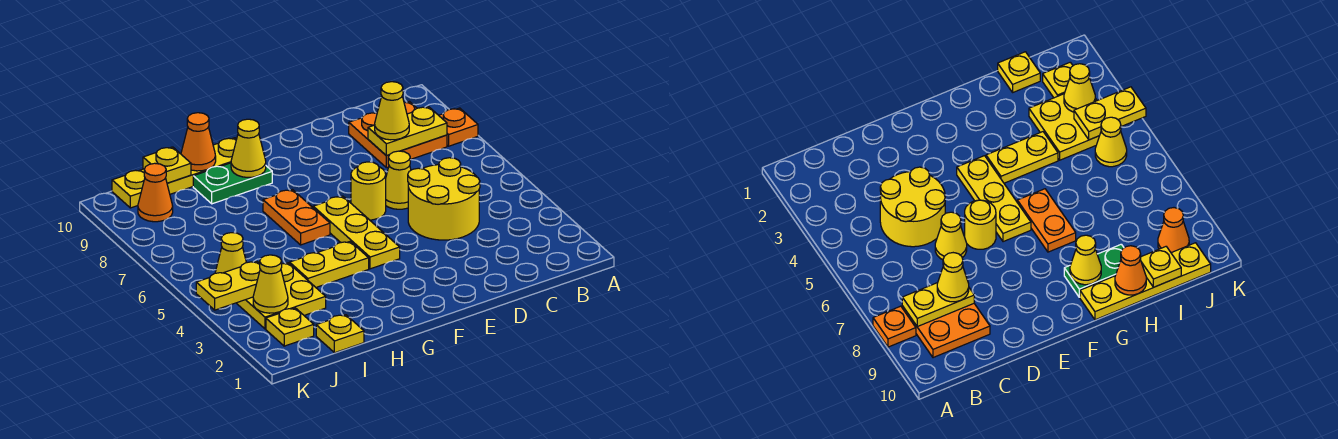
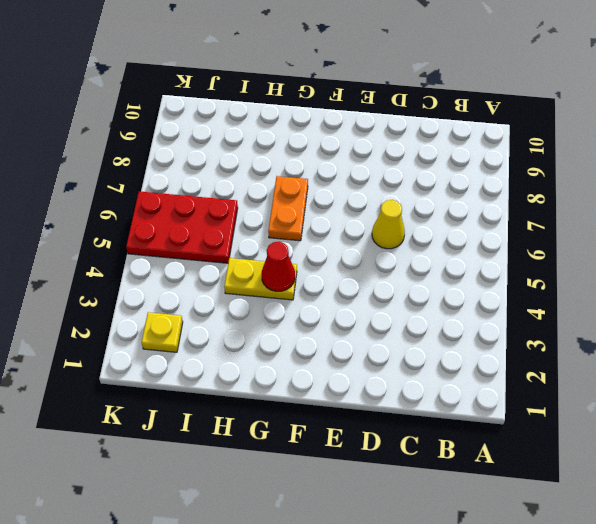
red 1x1 cone [262,242,295,291] -> none
red 2x3 plate [126,191,238,263] -> yellow 1x1 cone [215,233,246,273]
none -> orange 1x1 plate [439,108,478,146]
none -> orange 2x2 plate [349,102,447,168]
none -> yellow 2x2 round brick [408,158,480,240]

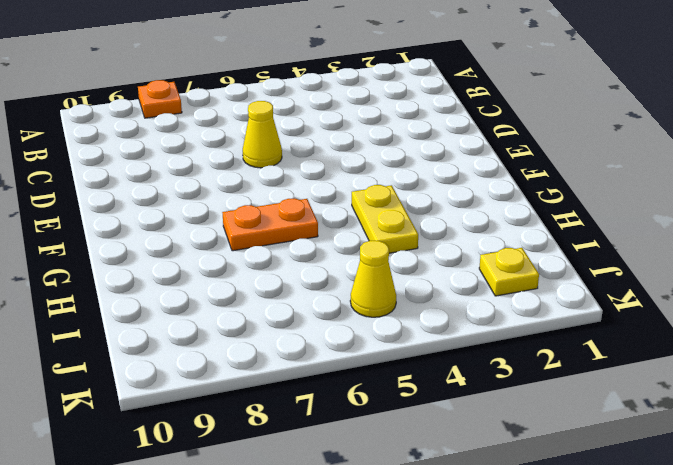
none -> orange 2x2 plate [349,102,447,168]
none -> yellow 2x2 round brick [408,158,480,240]
none -> yellow 1x1 round brick [351,162,386,220]

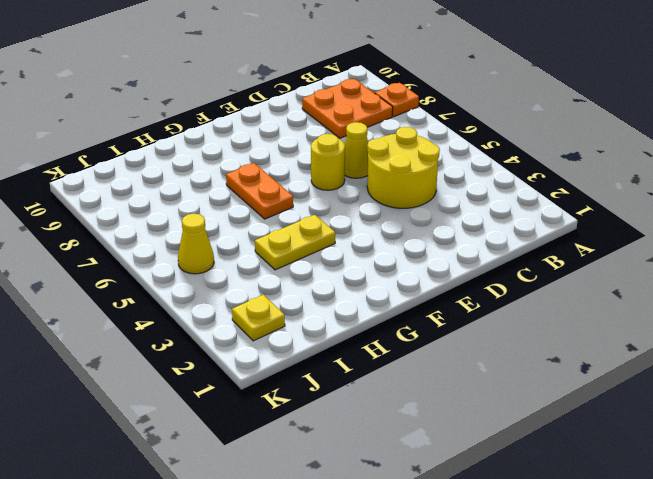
none -> yellow 1x3 plate [313,196,400,269]
none -> green 1x2 plate [193,163,272,204]
none -> yellow 1x4 plate [112,138,237,208]

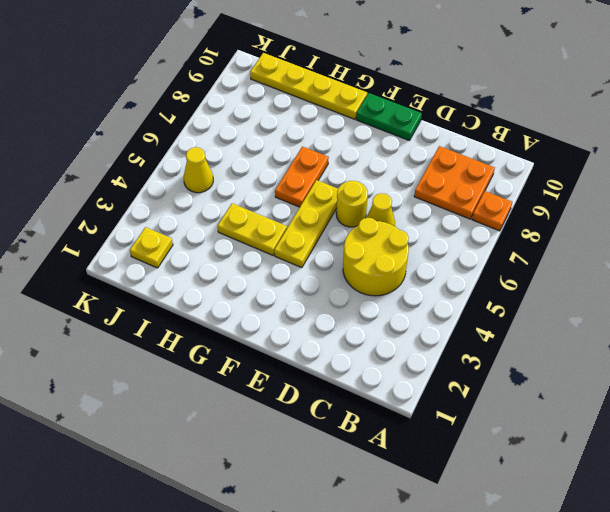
green 1x2 plate [356,93,422,141] -> green 1x2 plate moved to [193,163,272,204]
none -> yellow 1x1 plate [316,315,364,353]
none -> yellow 2x2 plate [237,263,326,329]
none -> orange 1x1 cone [138,163,173,222]

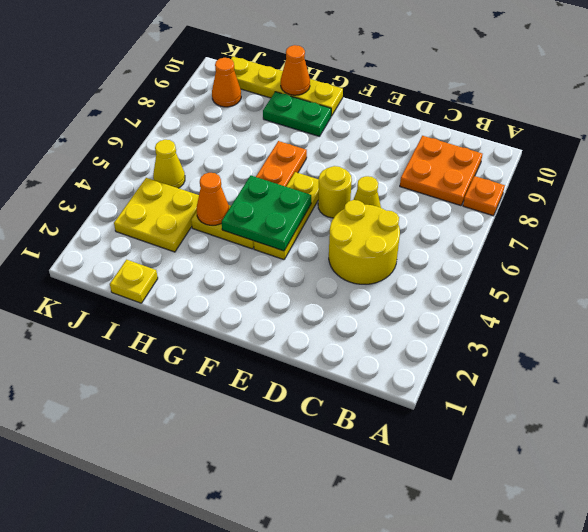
green 2x2 plate [222,175,311,251] -> none
orange 1x1 cone [197,173,229,225] -> none
none -> yellow 1x1 plate [266,308,314,346]
none -> yellow 1x2 plate [368,107,447,156]
none -> yellow 1x1 cone [231,119,266,177]

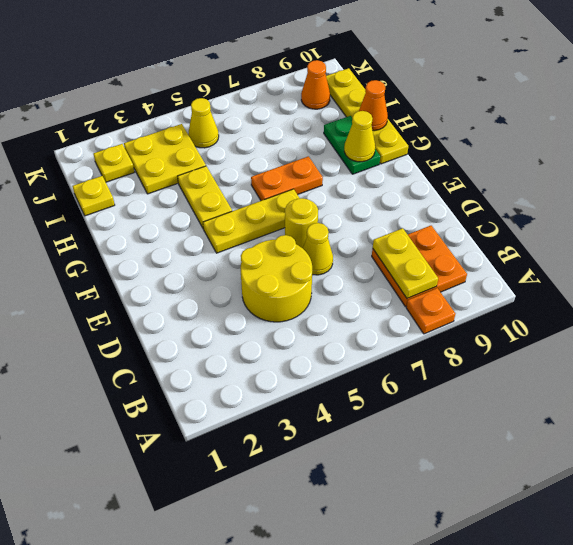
none -> yellow 1x1 plate [143,147,191,183]
none -> yellow 1x1 cone [253,255,288,313]
none -> yellow 1x2 plate [196,261,260,310]

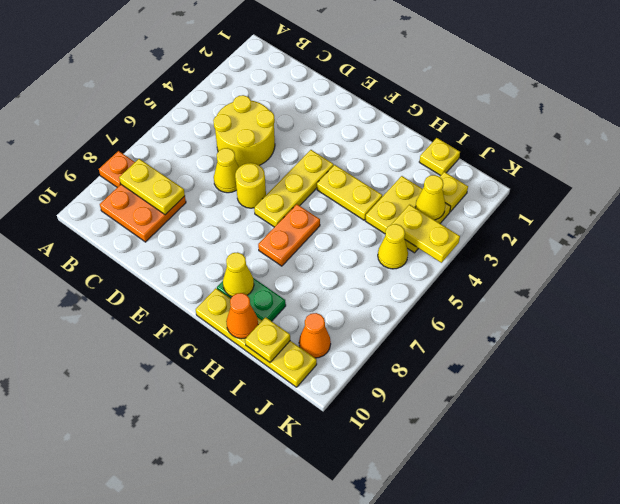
none -> yellow 1x1 cone [375,82,409,140]

